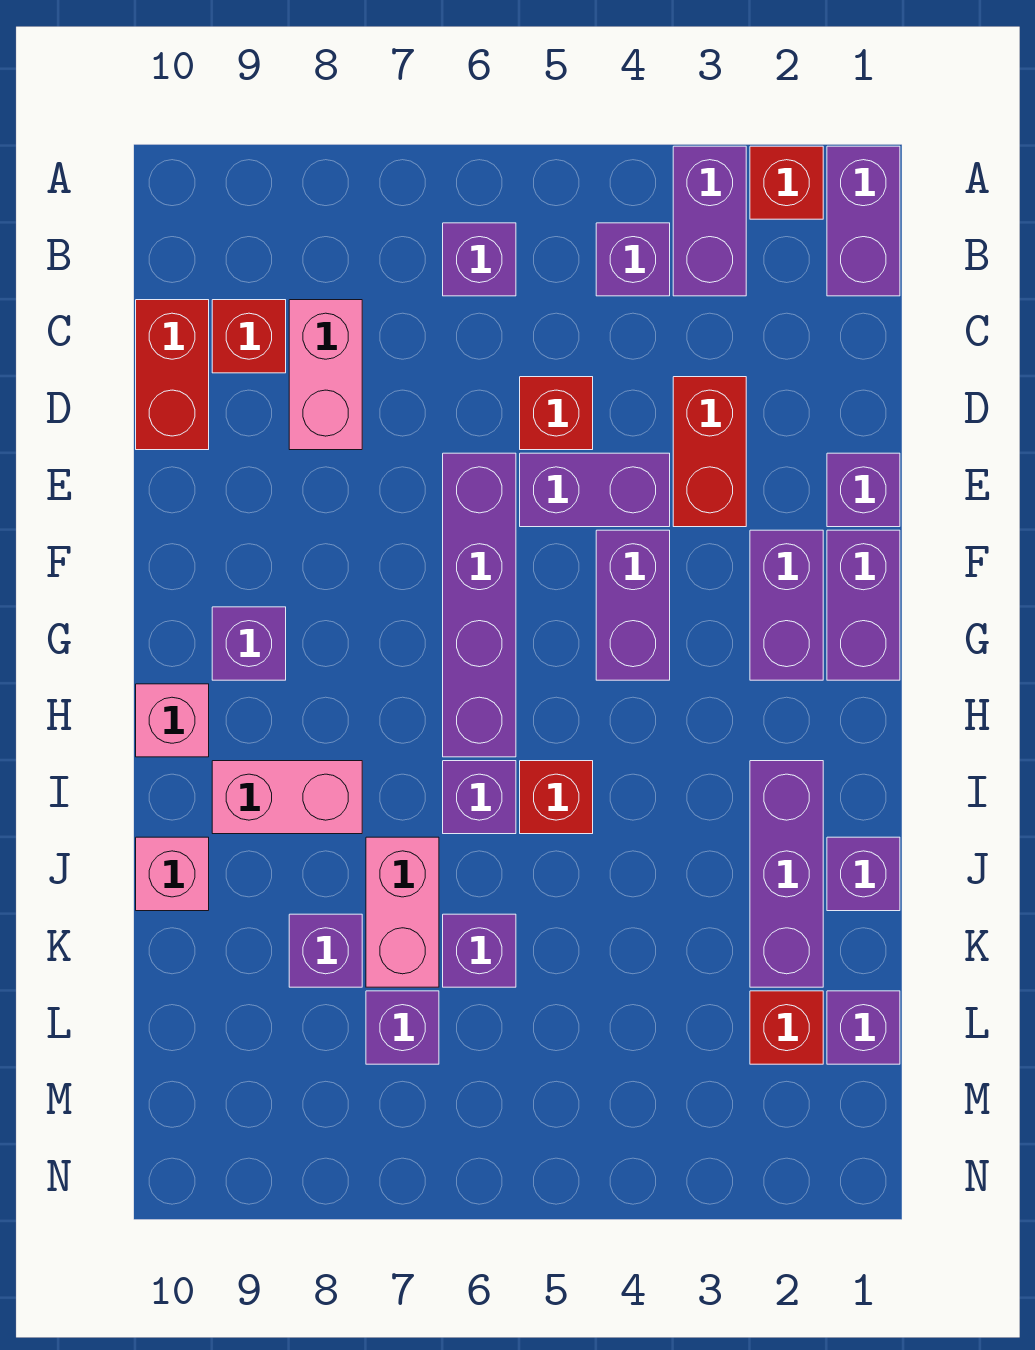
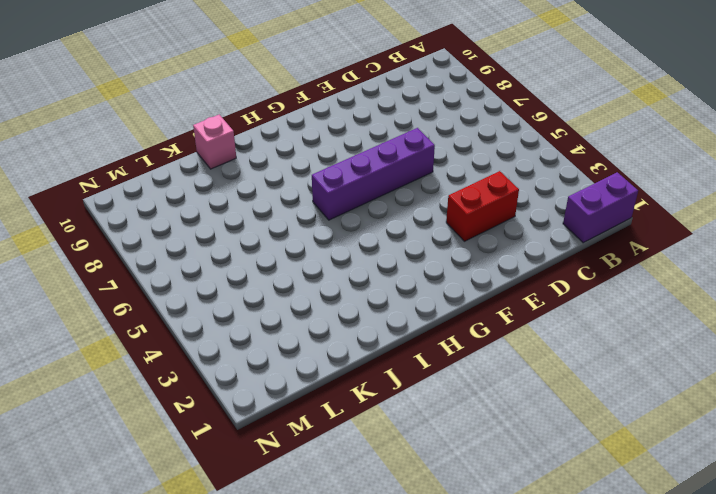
none -> red 1x1 brick [750,146,823,219]
none -> purple 1x2 brick [673,146,746,296]
none -> purple 1x1 brick [596,223,670,296]
none -> purple 1x1 brick [443,223,516,296]

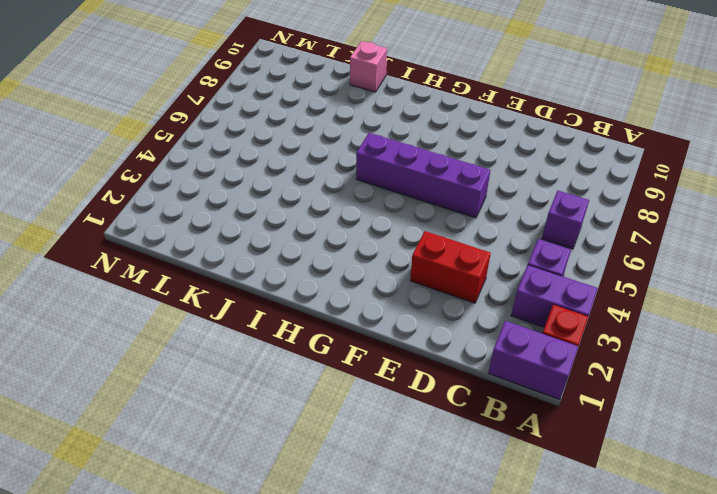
none -> pink 1x2 brick [289,300,362,450]
none -> red 1x1 brick [212,300,286,373]
none -> red 1x2 brick [136,300,209,450]
none -> red 1x1 brick [520,377,593,450]

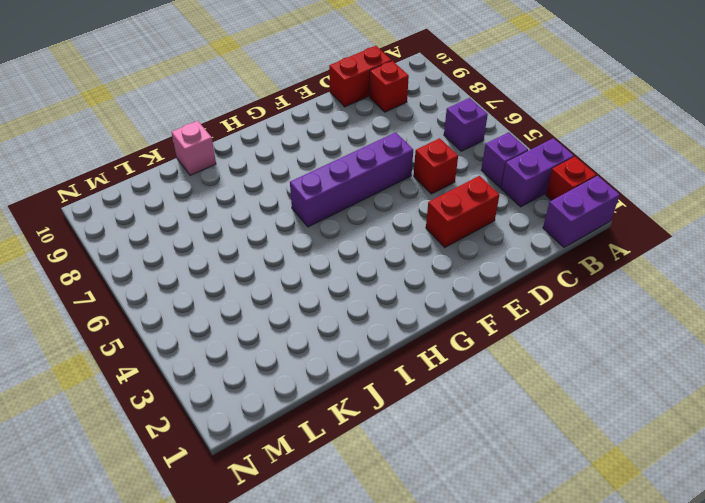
none -> pink 1x2 brick [289,300,362,450]
none -> purple 1x1 brick [827,453,900,527]
none -> purple 1x2 brick [520,453,670,527]
none -> purple 1x2 brick [827,530,900,680]

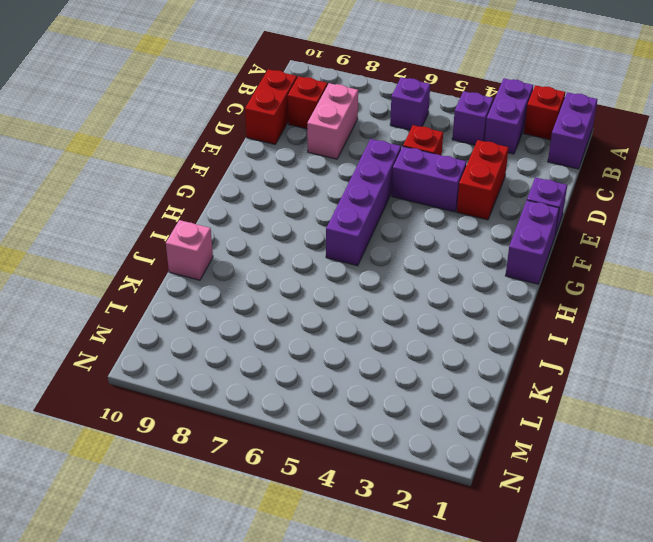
none -> purple 1x2 brick [750,530,823,680]
none -> purple 1x2 brick [596,530,670,680]
none -> purple 1x1 brick [212,607,286,680]
none -> pink 1x1 brick [136,684,209,757]

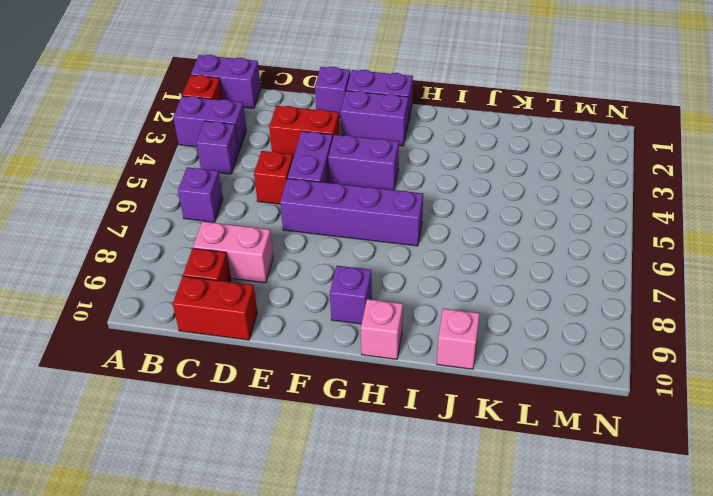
none -> purple 1x3 brick [750,761,823,987]
none -> red 1x1 brick [520,761,593,834]
none -> purple 1x1 brick [443,761,516,834]
none -> pink 1x2 brick [212,761,362,834]

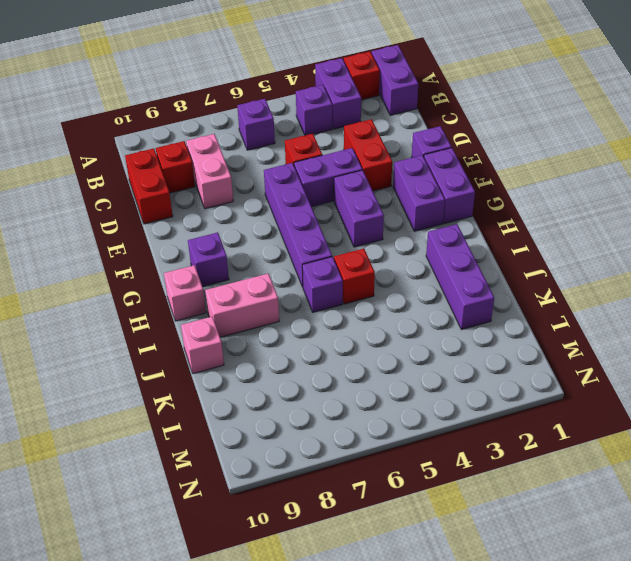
none -> purple 1x1 brick [827,837,900,911]
none -> pink 1x2 brick [366,837,439,987]
none -> purple 1x1 brick [443,914,516,987]
none -> purple 1x1 brick [289,914,362,987]

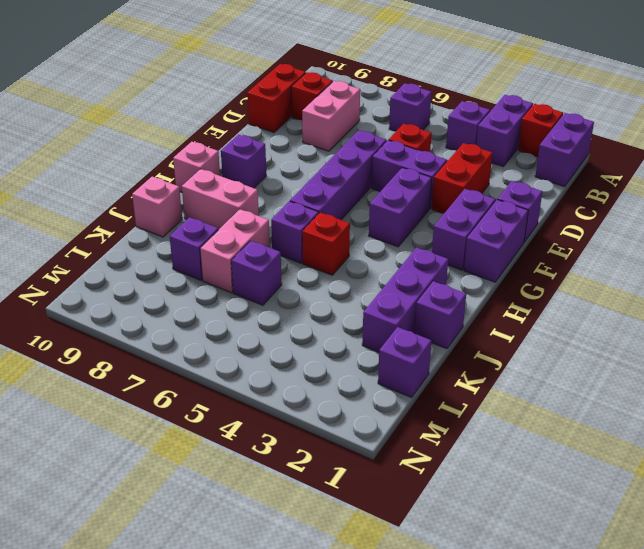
none -> red 1x1 brick [750,991,823,1064]
none -> purple 1x1 brick [366,991,439,1064]

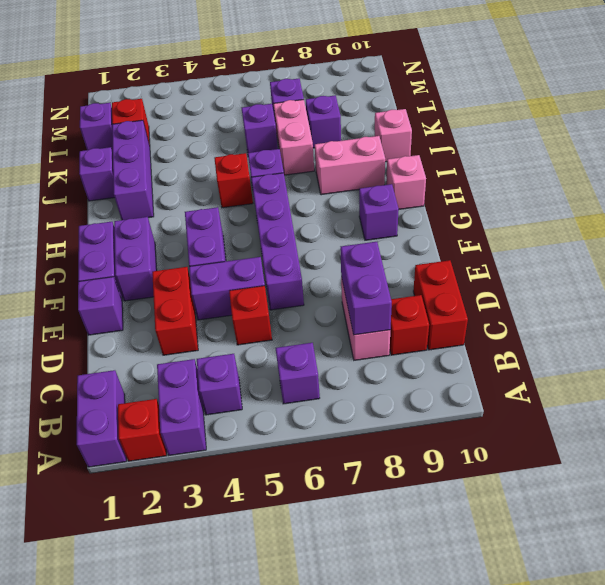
purple 1x2 brick [341,242,392,335] -> none

